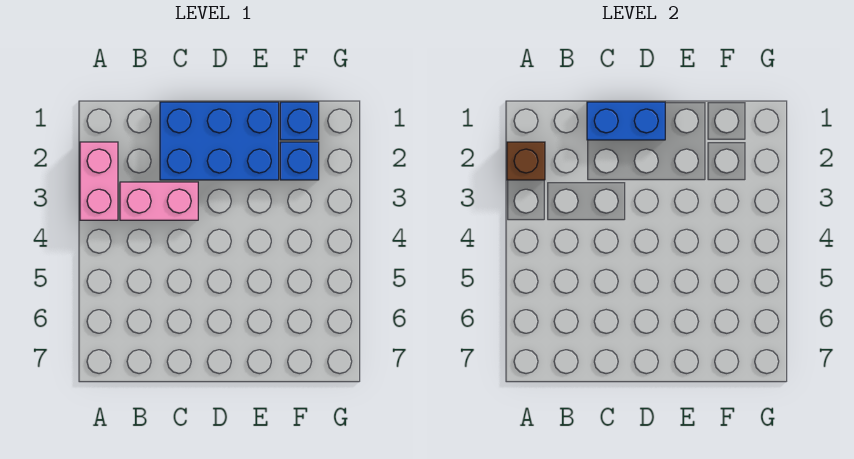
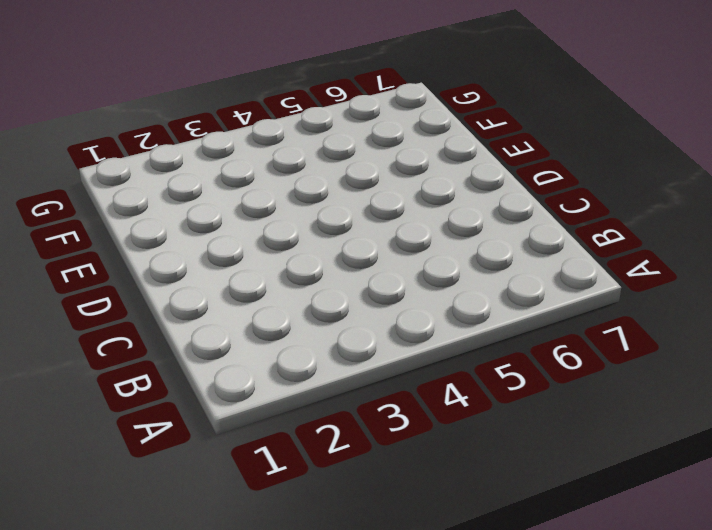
none -> pink 1x2 brick [80,142,118,220]
none -> pink 1x2 brick [120,182,198,220]

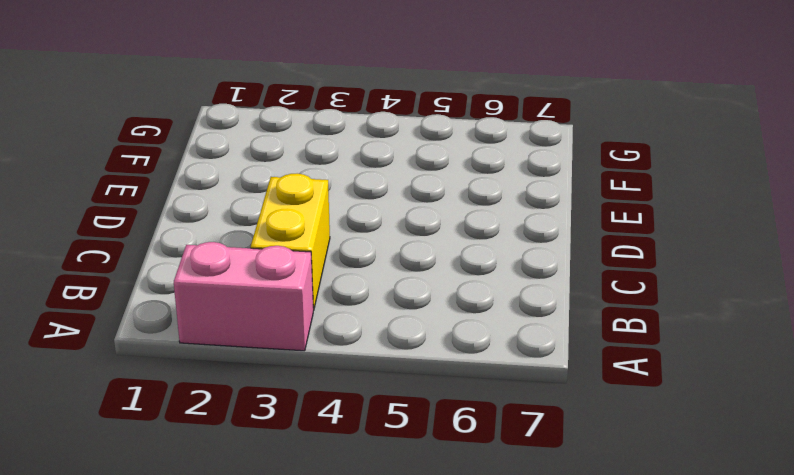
yellow 1x2 brick [251,173,330,311] -> pink 1x2 brick [120,182,198,220]
none -> blue 2x3 brick [160,102,279,180]
none -> blue 1x1 brick [280,102,319,140]

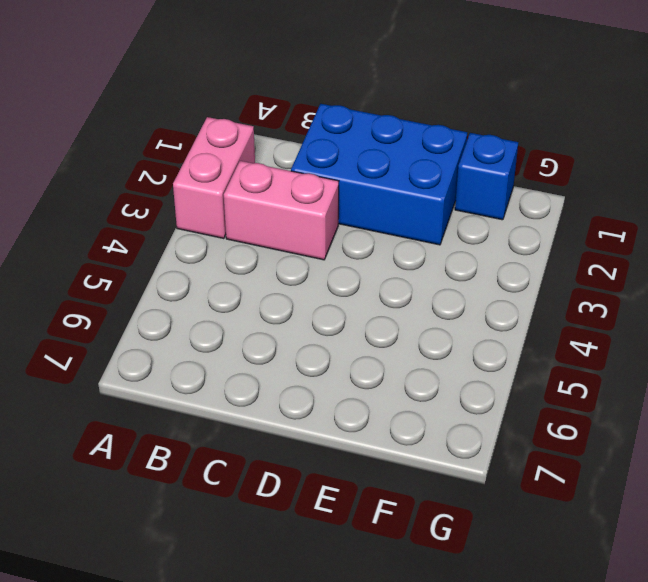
none -> blue 1x1 brick [280,142,319,180]
none -> brown 1x1 brick [507,142,545,180]

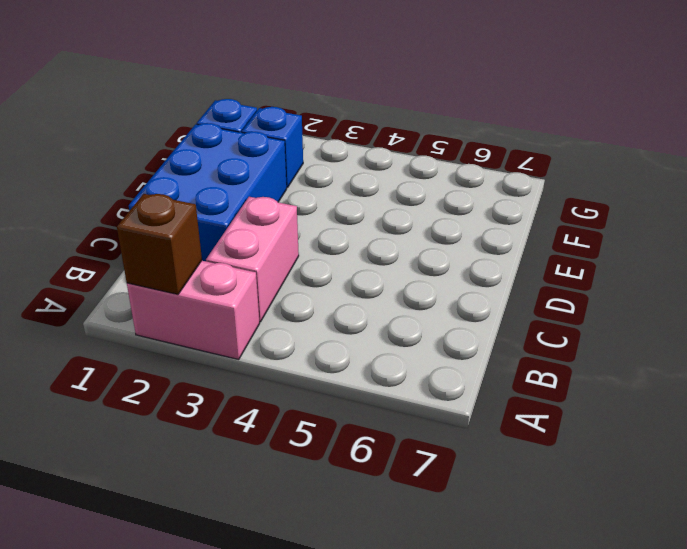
none -> blue 1x2 brick [587,102,665,140]

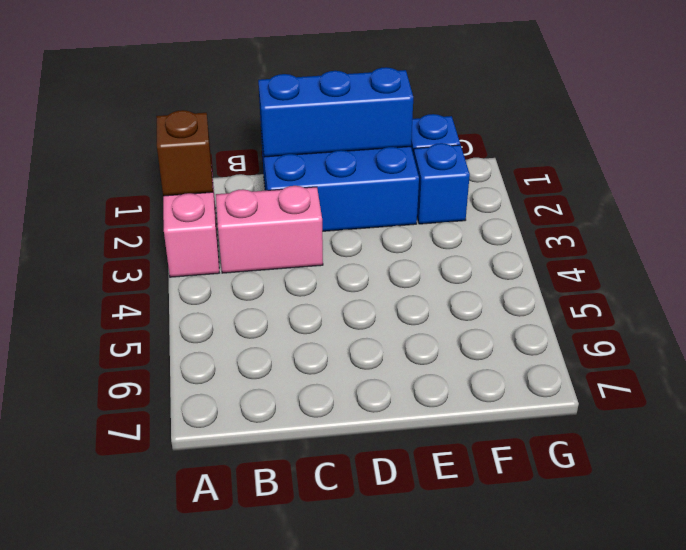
blue 1x3 brick [258,67,413,157] -> blue 1x2 brick [587,102,665,140]

